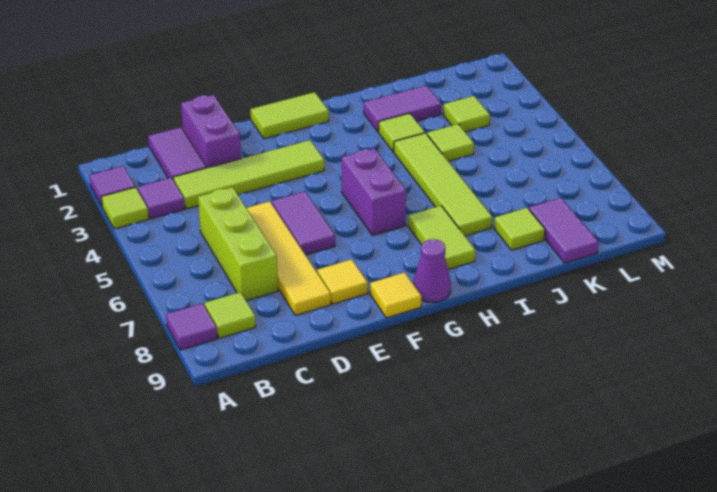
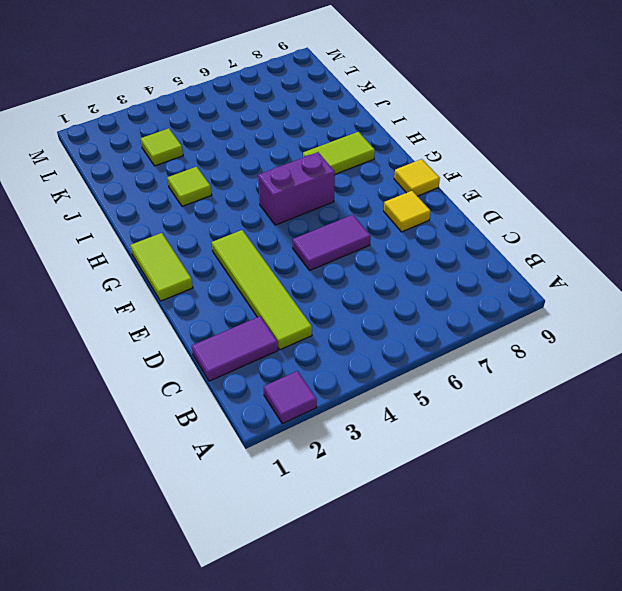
none -> lime 1x1 tile [101,187,149,229]
none -> purple 1x1 tile [166,303,217,350]
none -> purple 1x1 tile [138,178,185,219]

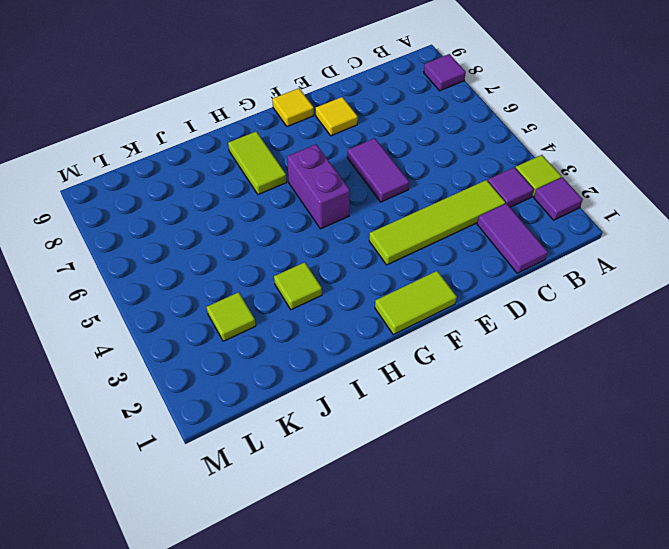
none -> lime 1x1 tile [205,292,256,338]
none -> lime 1x3 brick [198,187,278,301]
none -> purple 1x2 brick [181,95,241,168]

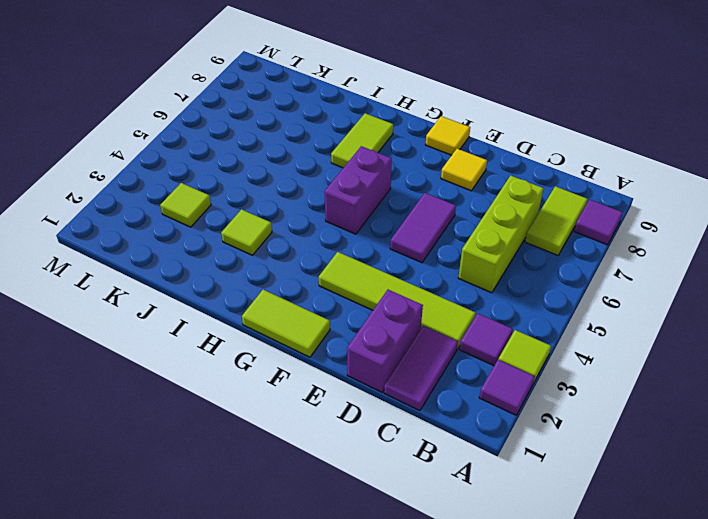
lime 1x2 tile [525,186,588,255] -> lime 1x1 tile [205,292,256,338]
none -> yellow 1x4 tile [247,201,331,315]
none -> purple 1x1 cone [413,239,451,302]
none -> purple 1x2 tile [364,86,441,132]

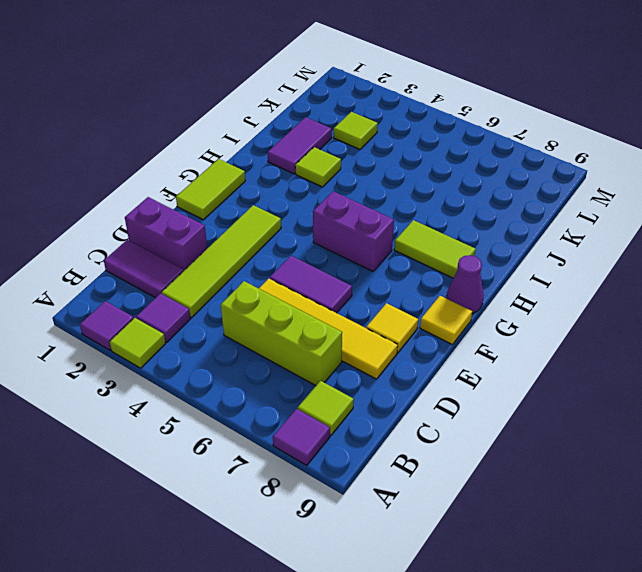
none -> lime 1x4 tile [394,133,492,236]
none -> lime 1x1 tile [427,124,474,161]
none -> lime 1x1 tile [494,208,545,250]

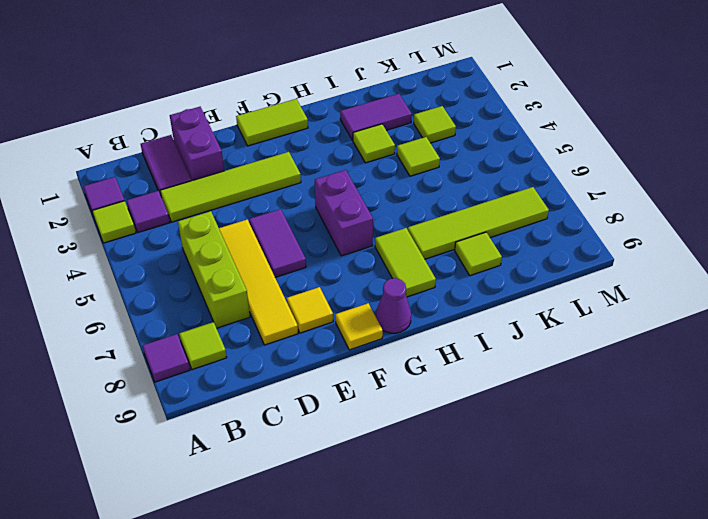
lime 1x4 tile [408,187,549,259] -> lime 1x4 tile turned to [394,133,492,236]
none -> purple 1x2 tile [529,198,599,263]

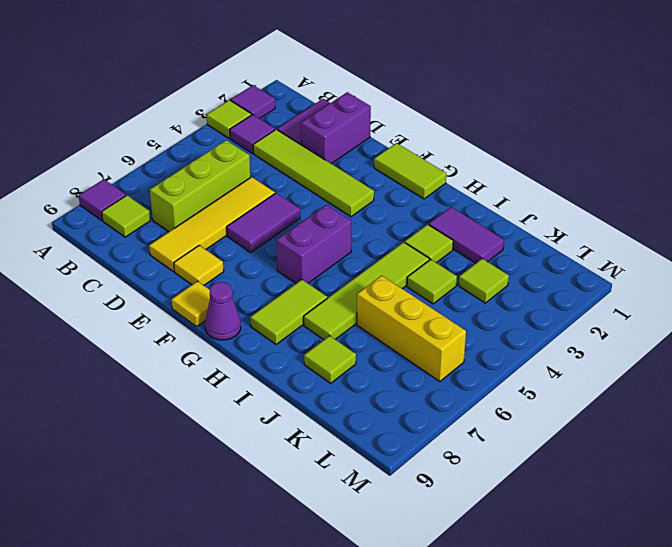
yellow 1x3 brick [357,276,466,382] -> none
none -> purple 1x2 tile [529,198,599,263]

